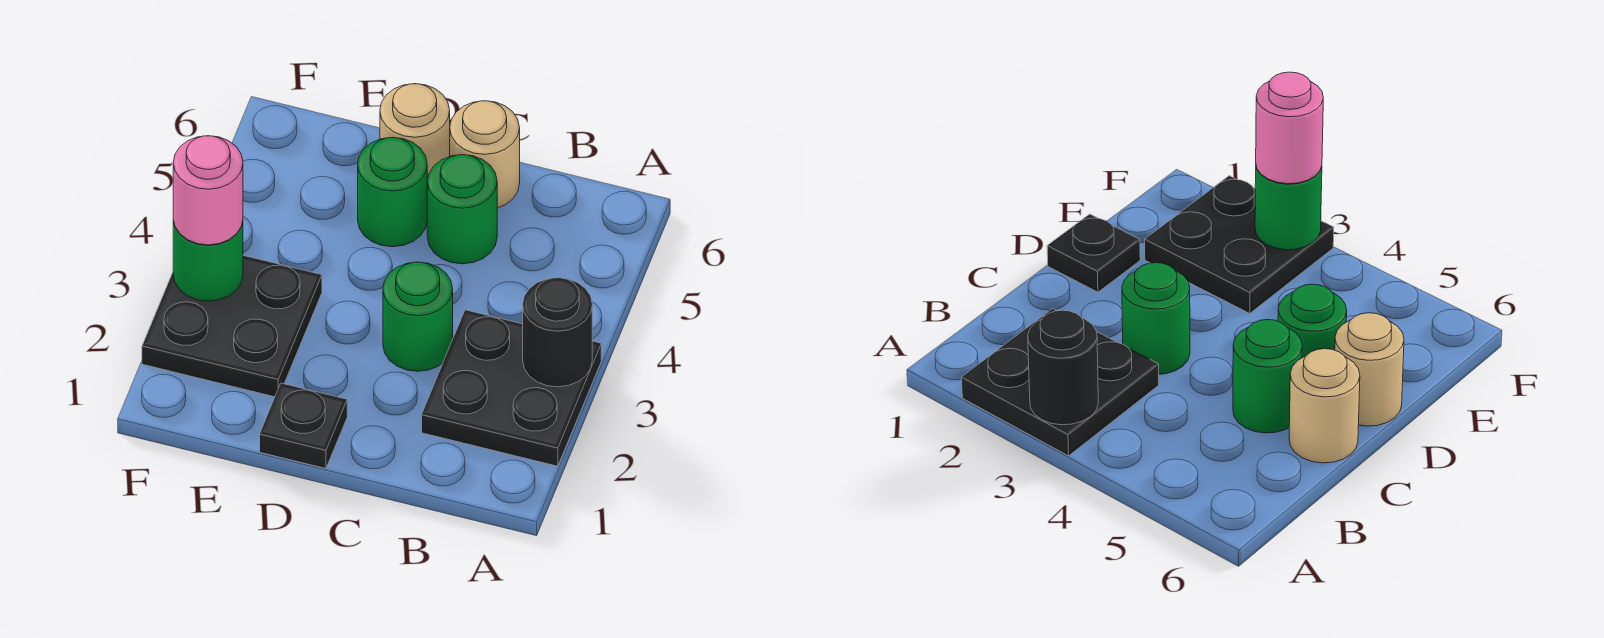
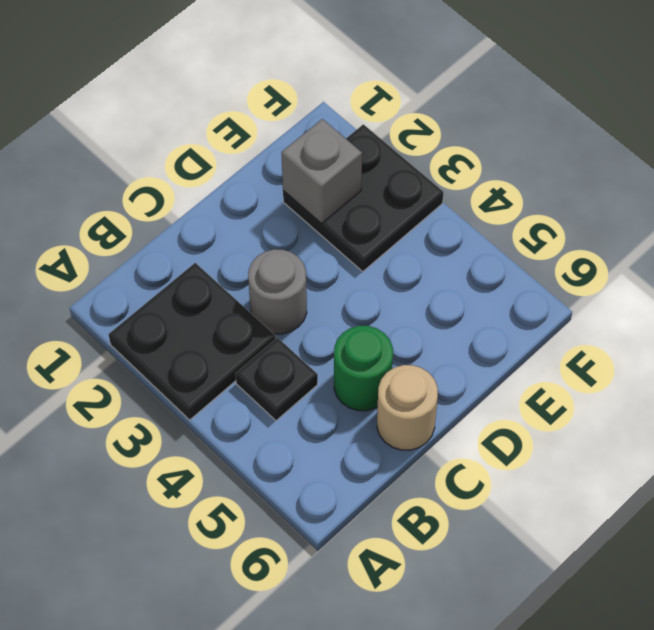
black 1x1 plate [235,337,318,421] -> black 1x1 plate moved to [260,383,347,469]
grey 1x1 round brick [248,249,307,334] -> green 1x1 round brick [383,262,453,371]
grey 1x1 brick [281,119,362,224] -> none
none -> green 1x1 round brick [358,137,427,247]
none -> tan 1x1 round brick [380,84,450,181]

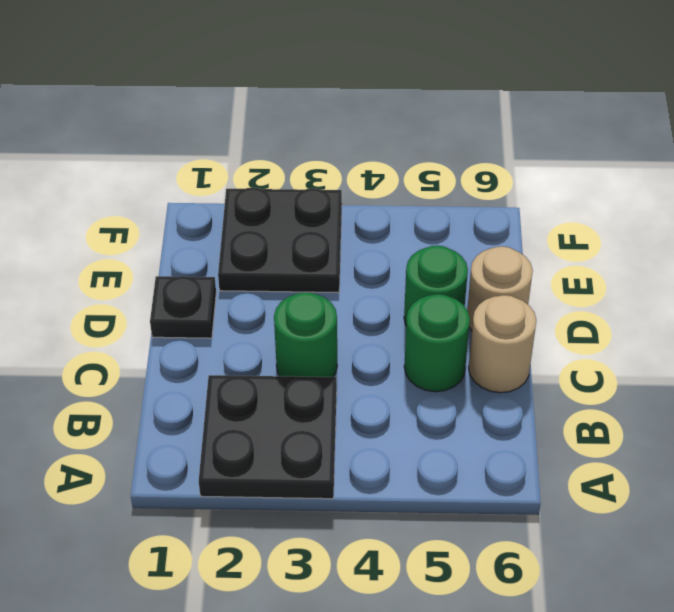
none -> black 1x1 round brick [523,278,592,387]
none -> green 1x1 round brick [173,220,243,301]

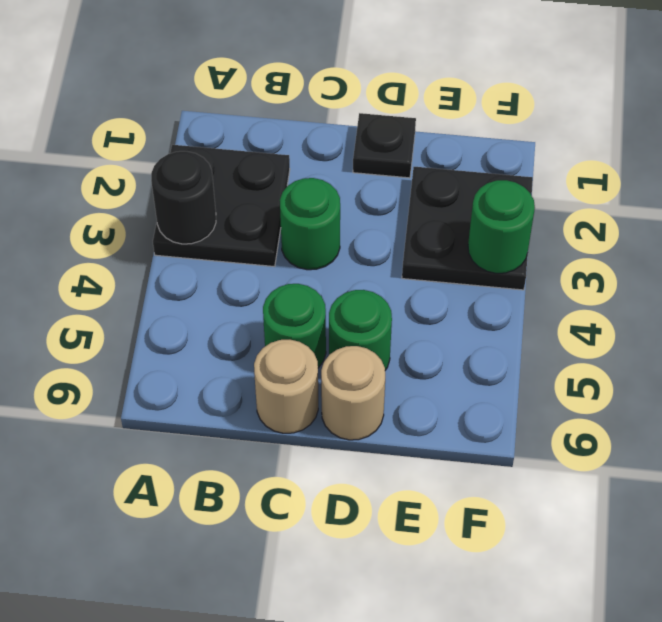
none -> pink 1x1 round brick [173,136,243,245]

